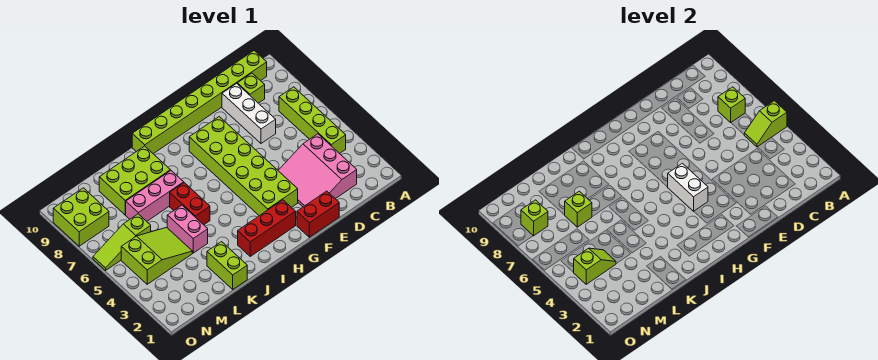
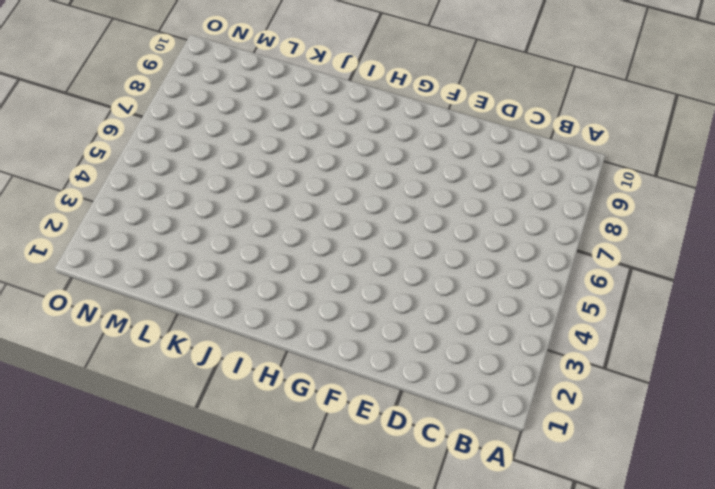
none -> lime 1x4 brick [279,87,346,154]
none -> lime 1x8 brick [132,51,267,154]
none -> pink 3x3 slope [278,134,357,207]

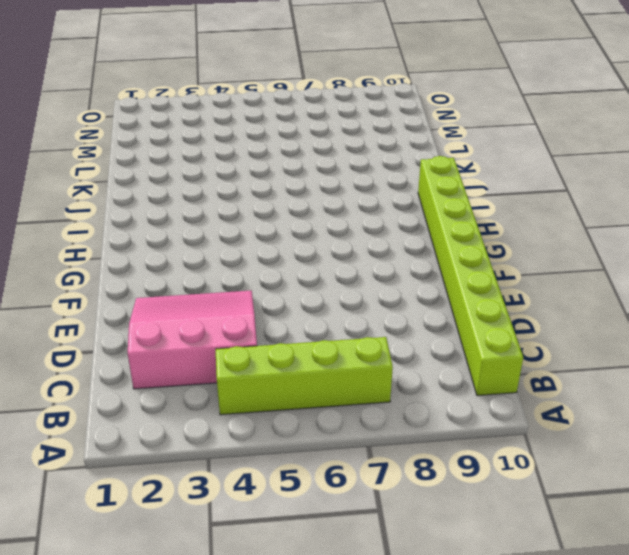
none -> lime 1x1 brick [237,73,265,103]
none -> white 1x3 brick [222,83,276,143]
none -> red 1x2 brick [297,191,339,237]

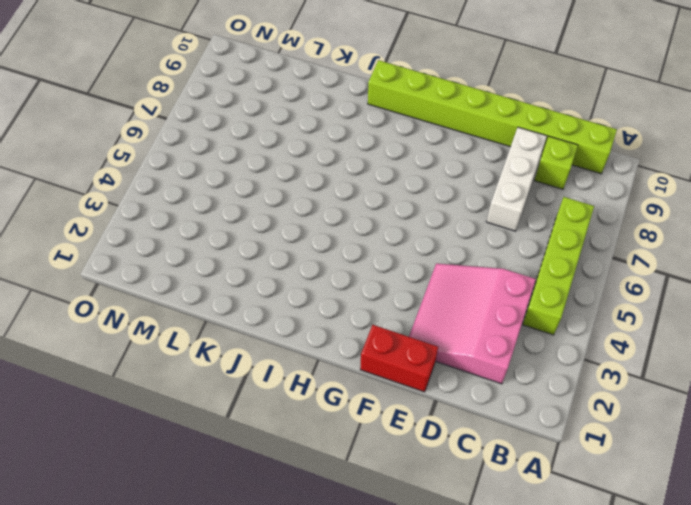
none -> lime 2x6 brick [189,117,298,216]
none -> red 1x3 brick [238,200,296,256]
none -> red 1x2 brick [170,183,210,225]

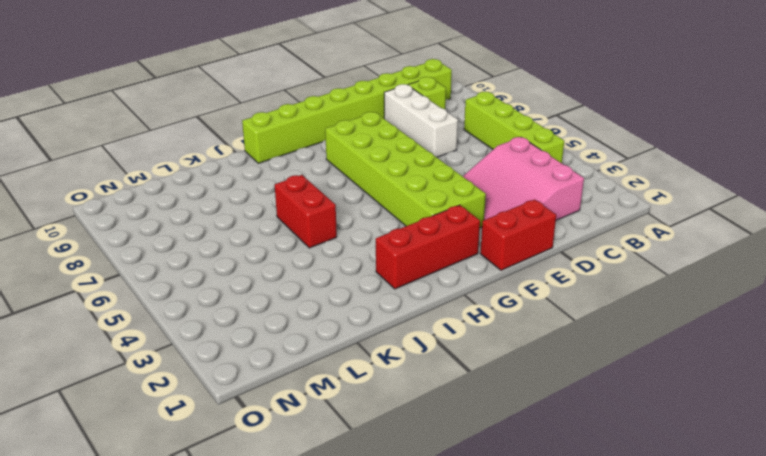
none -> pink 1x3 brick [126,171,184,221]
none -> lime 2x3 brick [99,146,170,215]
none -> lime 1x2 brick [207,242,247,289]

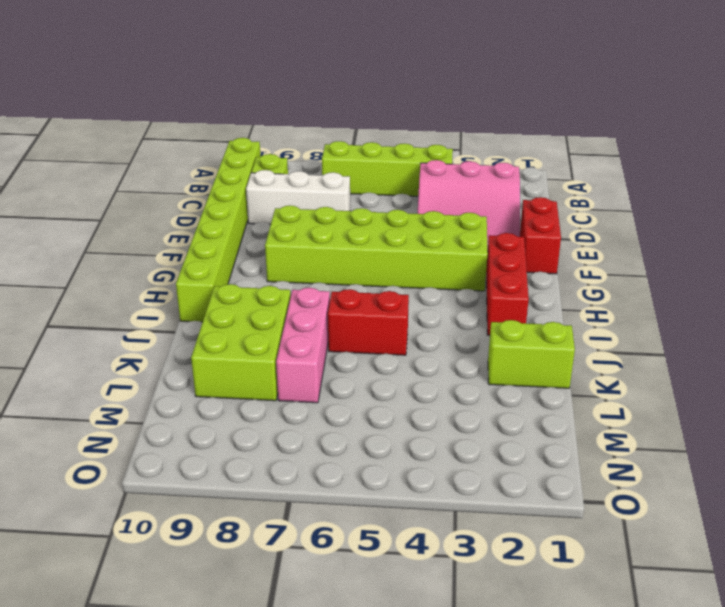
none -> pink 1x2 brick [167,205,208,253]
none -> lime 2x3 slope [121,227,192,284]
none -> lime 1x3 slope [93,214,151,270]

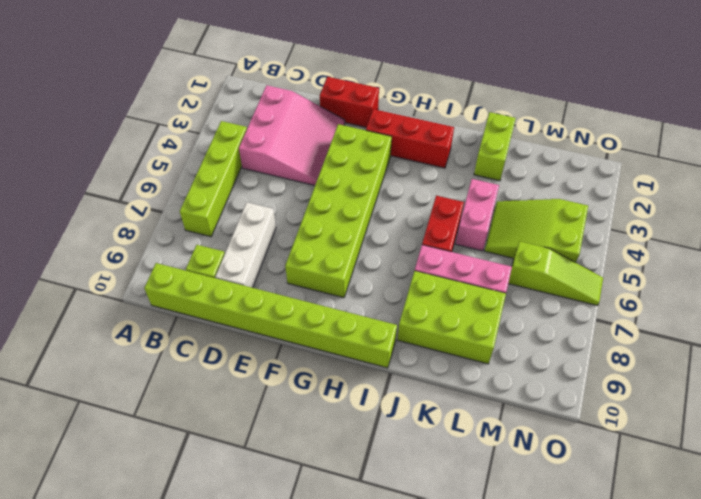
none -> lime 2x2 brick [53,188,109,246]
none -> lime 1x2 slope [744,101,787,147]
none -> lime 1x1 brick [718,87,745,122]

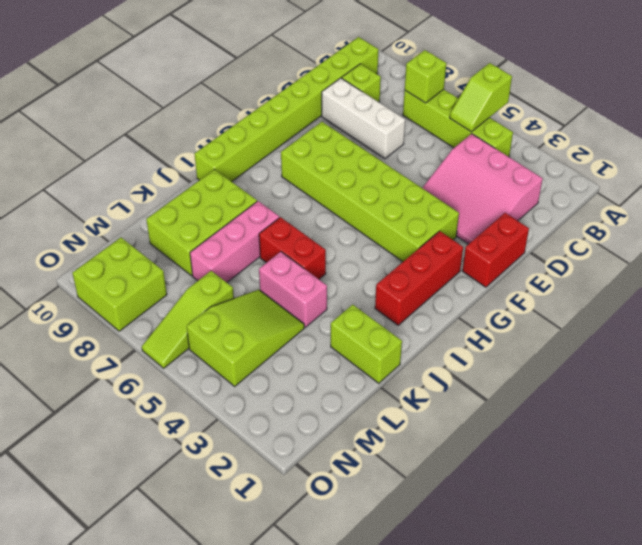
none -> white 1x2 brick [668,163,708,211]
none -> lime 1x1 brick [565,191,592,227]
none -> lime 1x2 slope [573,248,616,284]

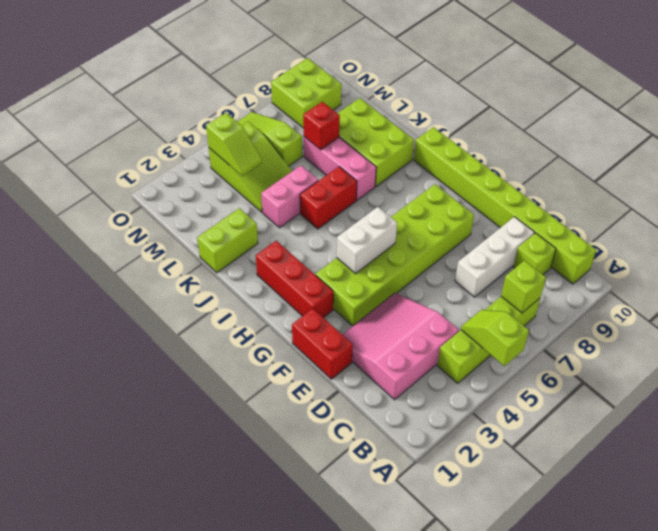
red 1x1 brick [303,102,340,150] -> lime 1x1 brick [565,191,592,227]
none -> lime 1x1 brick [521,200,548,236]

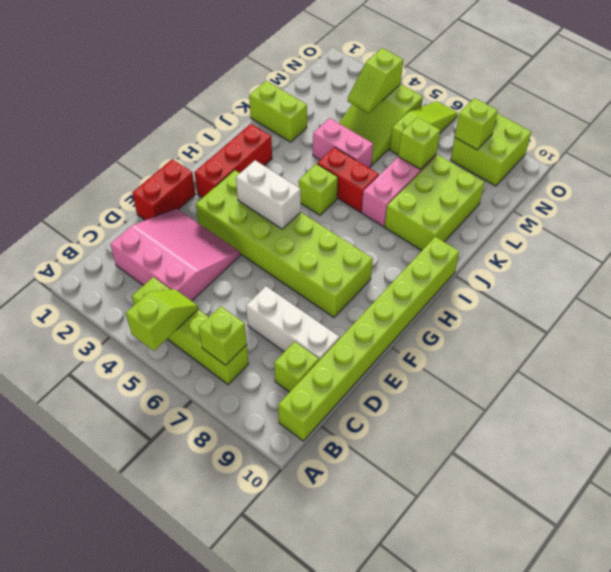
lime 1x1 brick [299,164,338,215] -> none

